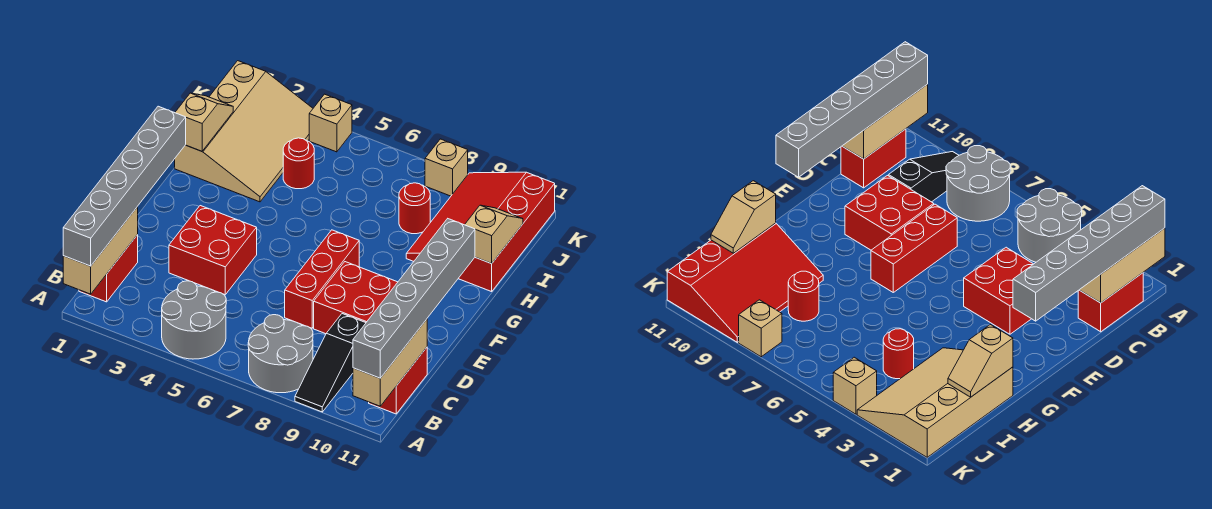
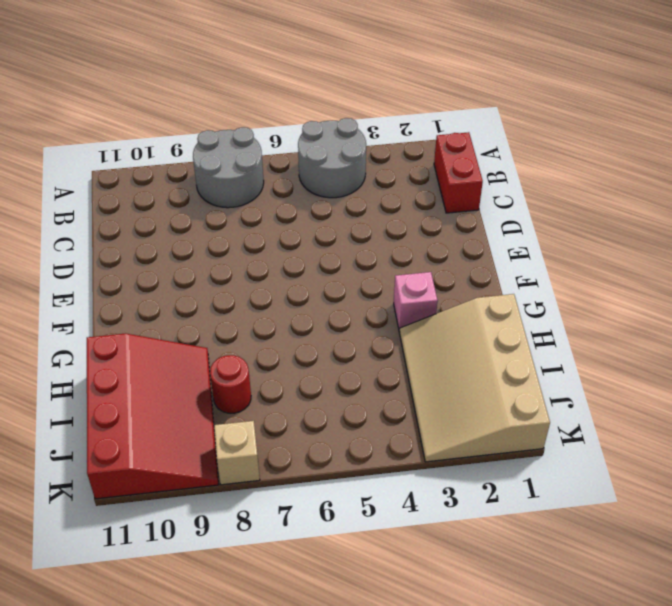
pink 1x1 brick [394,272,438,332] -> none
none -> black 1x3 slope [295,314,366,412]
none -> red 1x2 brick [369,347,427,414]
none -> red 2x2 brick [169,206,257,295]

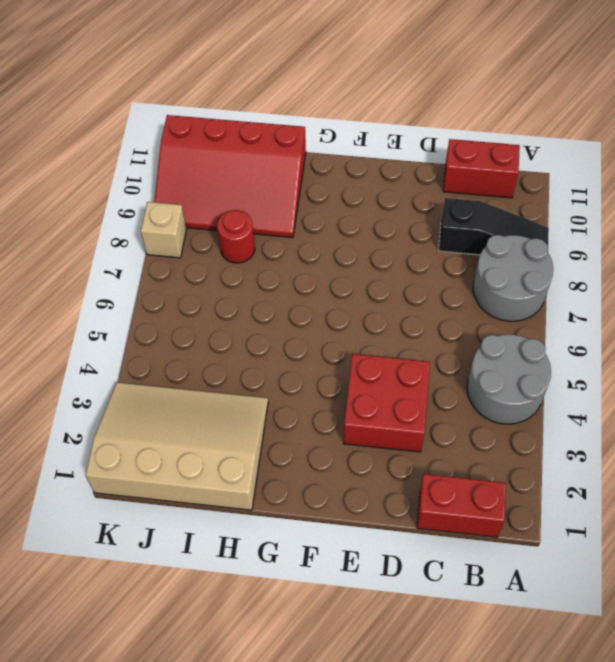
none -> red 1x3 brick [285,230,359,328]
none -> red 2x2 brick [314,262,398,334]
none -> red 1x1 round brick [283,138,314,189]

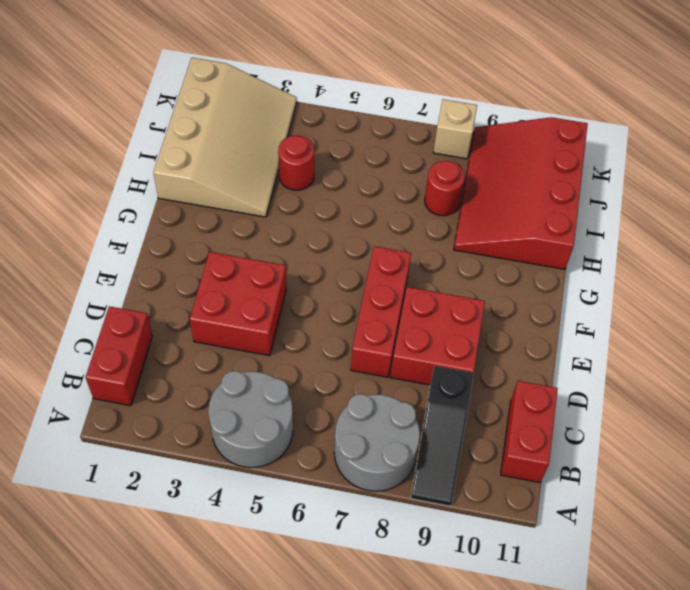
none -> tan 1x1 brick [309,94,352,152]
none -> tan 1x3 brick [63,207,138,294]
none -> tan 1x3 brick [353,319,427,406]

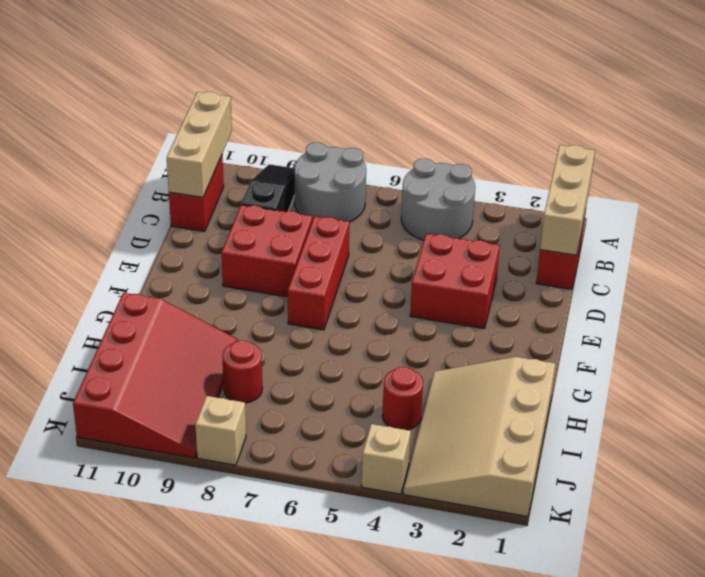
none -> tan 1x2 slope [175,93,233,151]
none -> tan 1x2 slope [465,205,523,264]
none -> grey 1x6 brick [63,106,186,266]

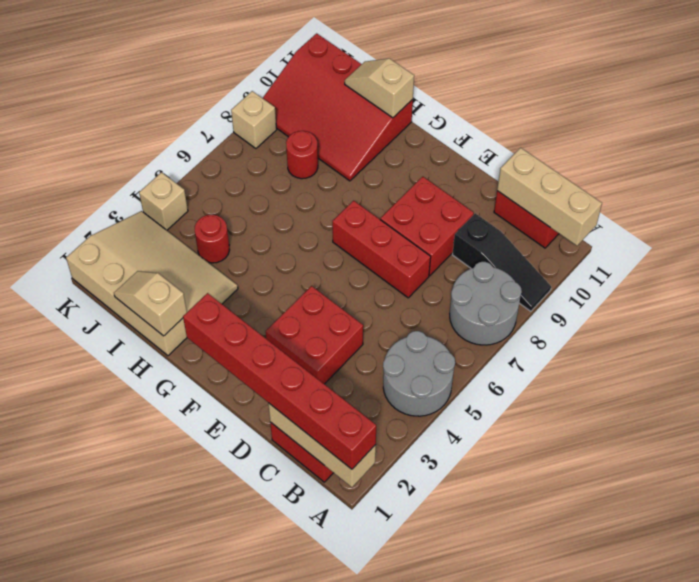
red 1x6 brick [183,293,376,469] -> grey 1x6 brick [63,106,186,266]
none -> grey 1x6 brick [353,219,475,378]

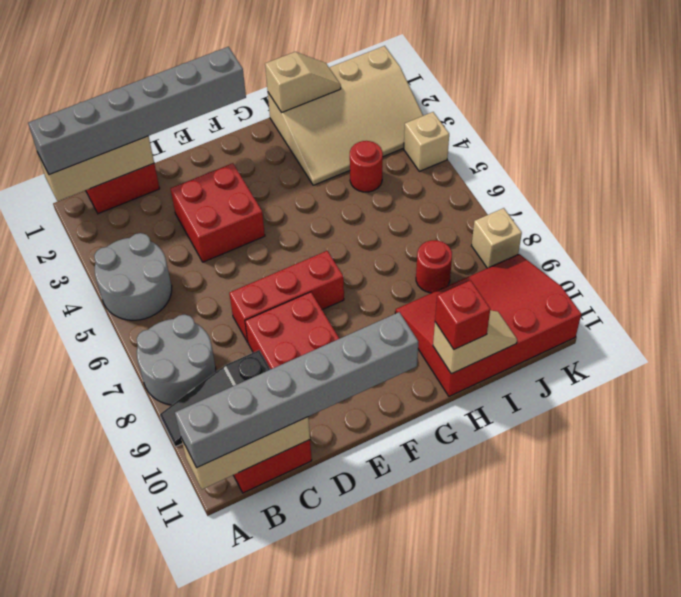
red 1x1 brick [435,280,490,349] -> none

